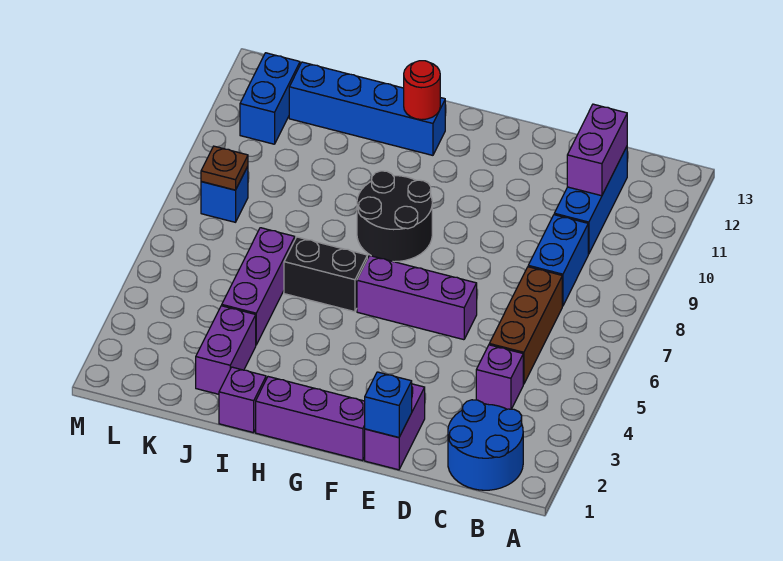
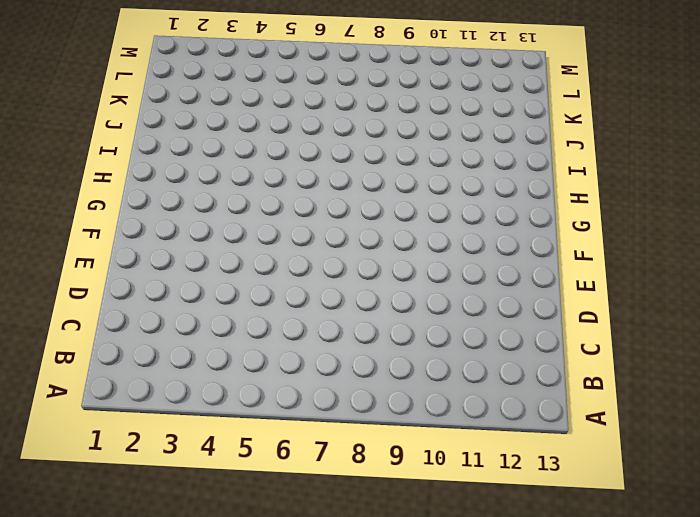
none -> blue 2x2 round brick [448,400,523,490]
none -> purple 1x1 brick [476,345,523,409]
none -> brown 1x3 brick [489,267,562,384]

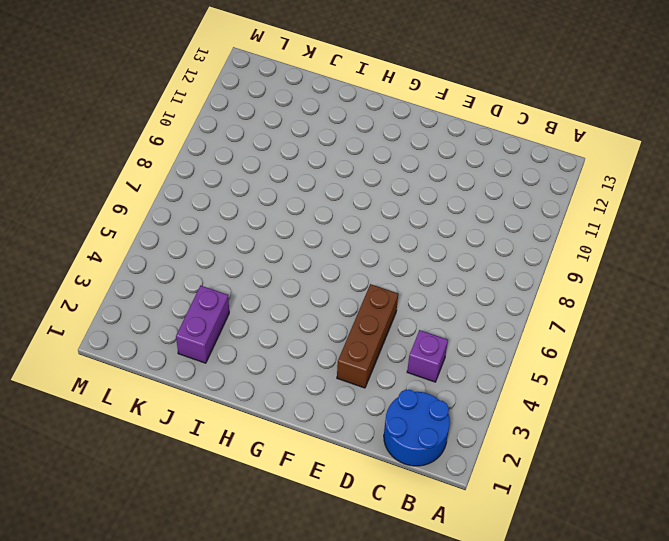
brown 1x3 brick [337,284,398,388] -> brown 1x3 brick moved to [489,267,562,384]
none -> blue 1x2 brick [528,215,588,306]
none -> blue 1x3 brick [554,147,627,254]
none -> purple 1x2 brick [365,384,425,470]

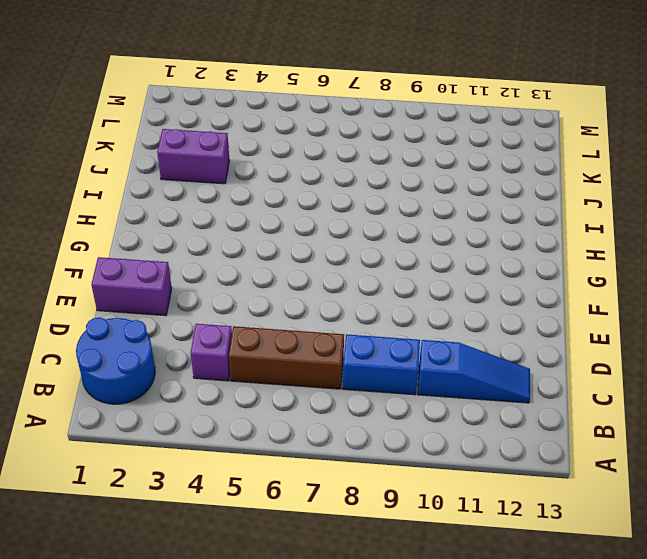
blue 1x3 slope [418,340,530,403] -> blue 1x3 brick [554,147,627,254]
none -> purple 1x3 brick [357,256,477,340]
none -> purple 1x3 brick [256,377,365,461]
none -> black 2x2 round brick [357,171,432,262]

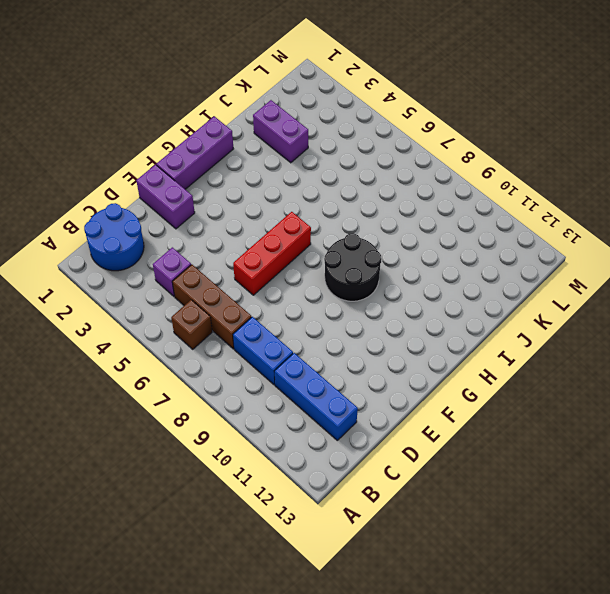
brown 1x1 brick [171,300,212,349] -> none
red 1x3 brick [233,212,311,295] -> purple 1x3 brick [357,256,477,340]
none -> black 1x2 brick [284,237,367,312]
none -> blue 1x4 brick [289,62,445,155]
none -> purple 1x1 brick [219,367,266,433]

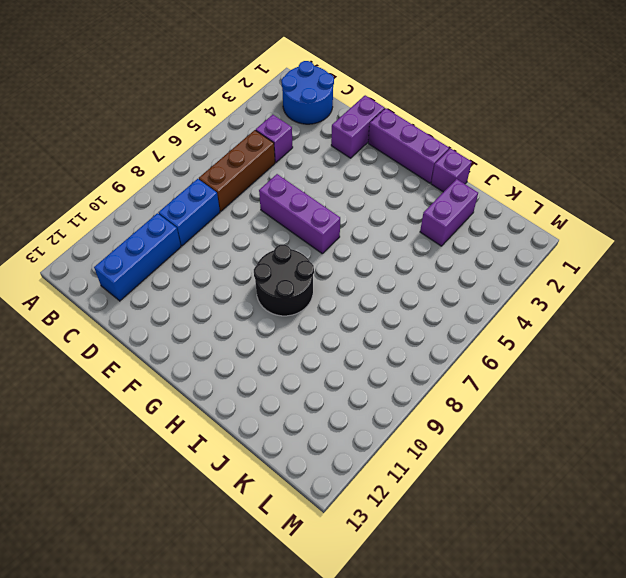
none -> black 1x2 brick [284,237,367,312]
none -> blue 1x4 brick [289,62,445,155]
none -> purple 1x3 brick [222,228,295,345]

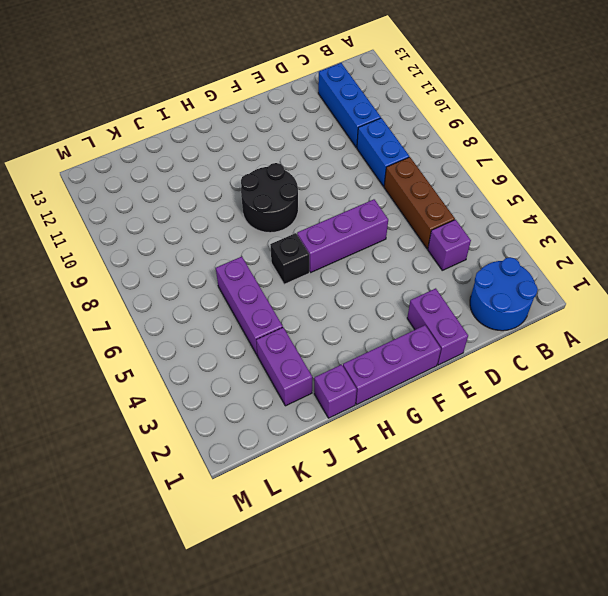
black 1x1 brick [270,233,309,284] -> black 1x2 brick [284,237,367,312]
none -> blue 1x4 brick [289,62,445,155]
none -> blue 1x1 brick [201,166,248,222]
none -> blue 1x2 brick [240,53,300,144]

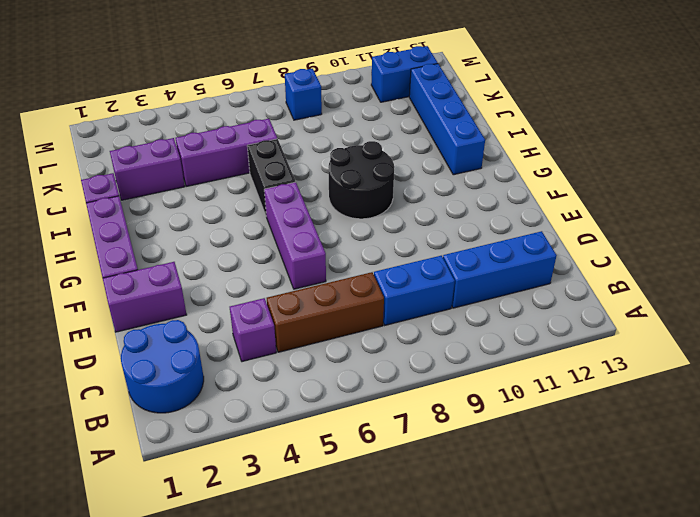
none -> purple 1x2 brick [567,104,627,196]
none -> blue 1x1 brick [365,372,412,438]
none -> red 1x1 round brick [404,61,440,120]

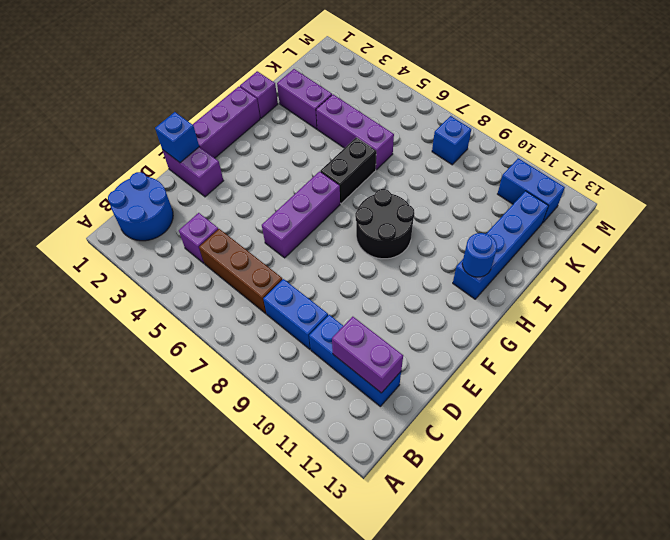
blue 1x1 round brick [462,233,497,277] -> red 1x1 round brick [404,61,440,120]
none -> brown 1x1 plate [201,146,248,190]

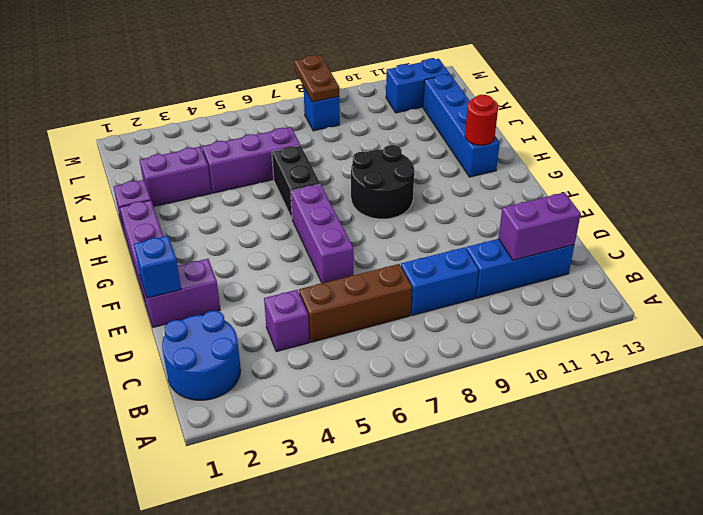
brown 1x2 plate [294,55,339,102] -> brown 1x1 plate [201,146,248,190]

